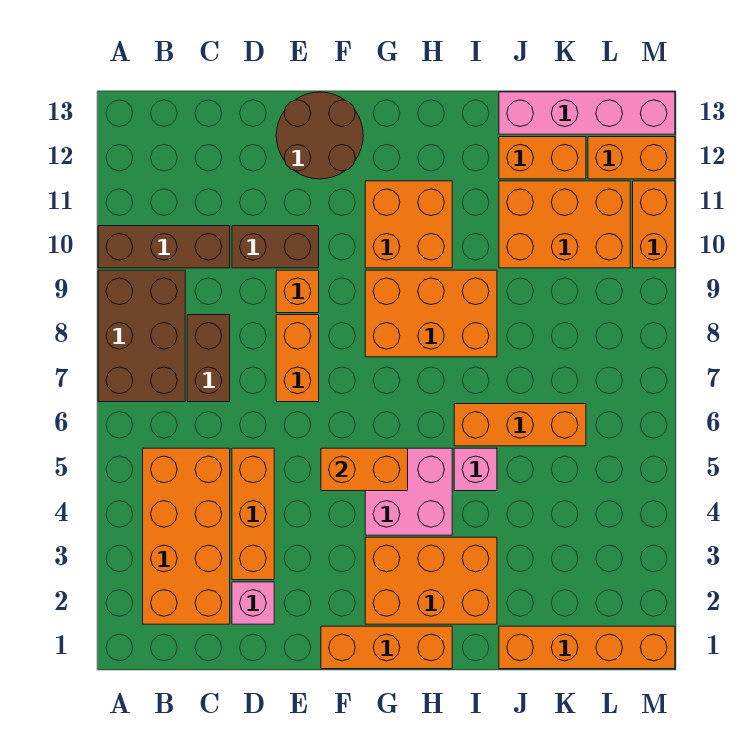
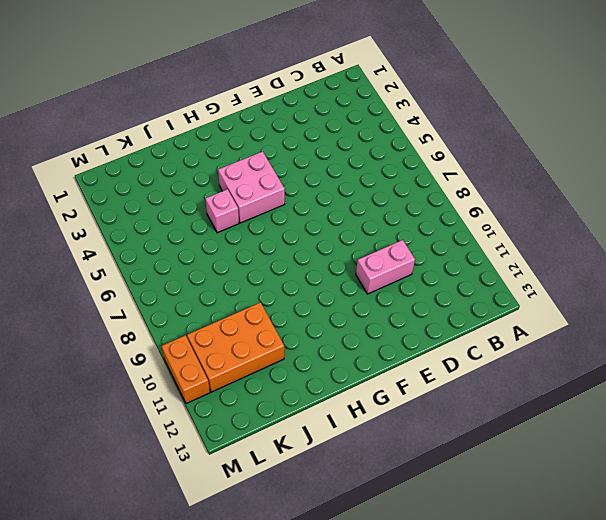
pink 1x2 brick [356,240,415,294] -> brown 1x2 brick [232,226,319,268]
none -> brown 2x3 brick [98,270,185,402]
none -> brown 1x3 brick [98,226,230,268]
none -> orange 2x4 brick [143,448,230,624]

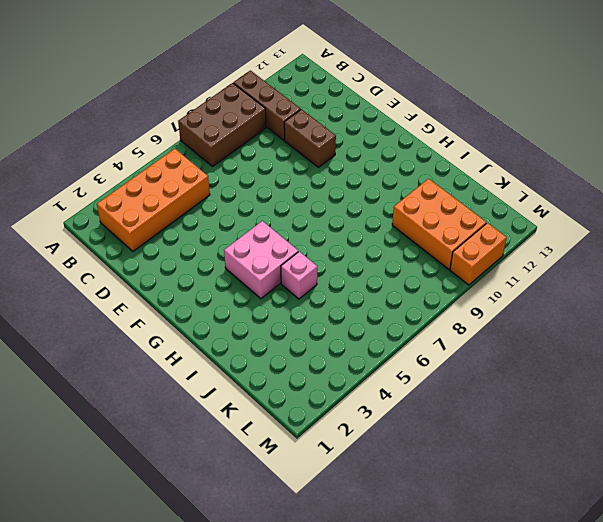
none -> brown 1x2 brick [187,315,230,402]
none -> pink 1x1 brick [232,582,274,624]
none -> orange 1x3 brick [232,448,274,580]

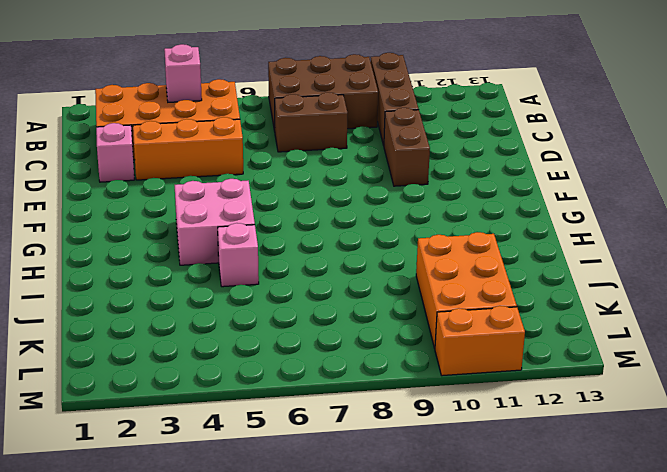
pink 1x1 brick [164,44,202,102] -> none
none -> orange 1x2 brick [276,315,319,402]
none -> orange 1x1 brick [276,270,319,313]
none -> brown 2x2 round brick [276,92,363,179]

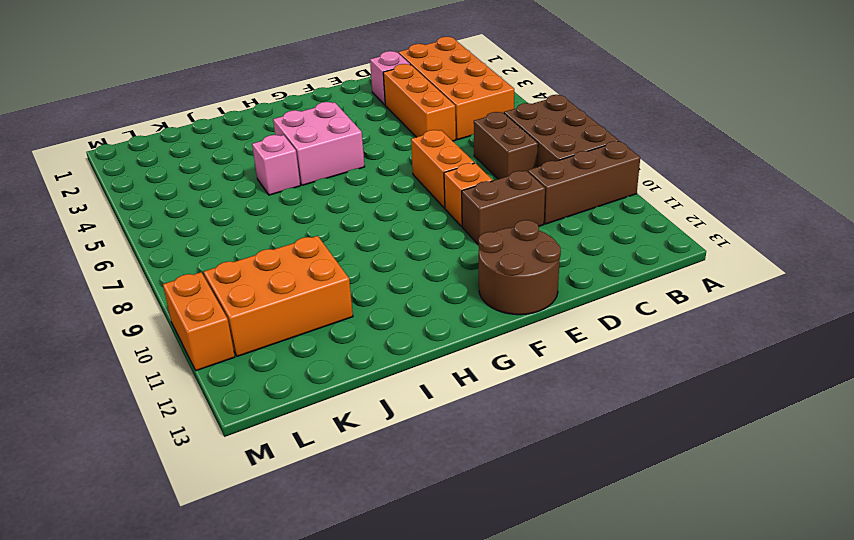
none -> orange 1x3 brick [321,626,452,669]
none -> orange 2x3 brick [365,537,497,624]
none -> orange 2x3 brick [365,270,497,357]

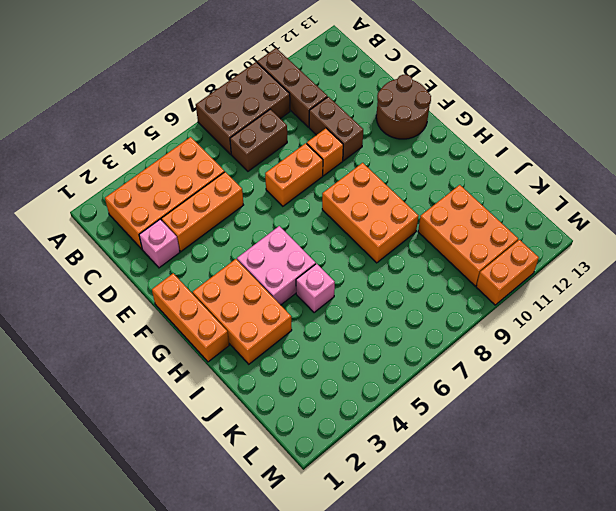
none -> orange 2x2 brick [365,181,452,268]
none -> orange 1x3 brick [454,404,586,446]
none -> orange 1x4 brick [499,626,675,669]

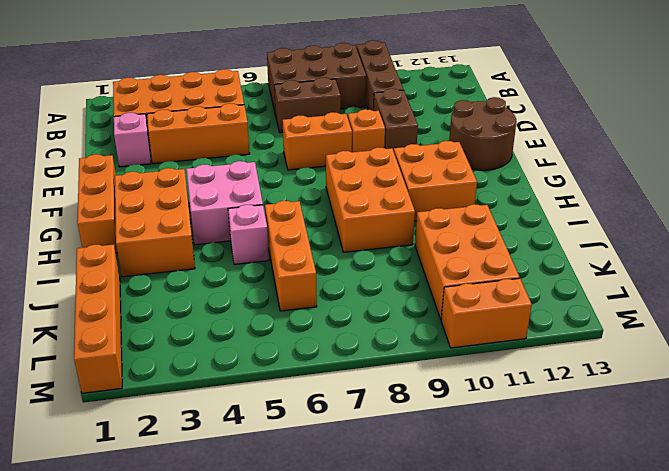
none -> orange 1x2 brick [499,137,586,179]
none -> pink 1x4 brick [499,92,675,134]
none -> orange 1x2 brick [588,137,675,179]

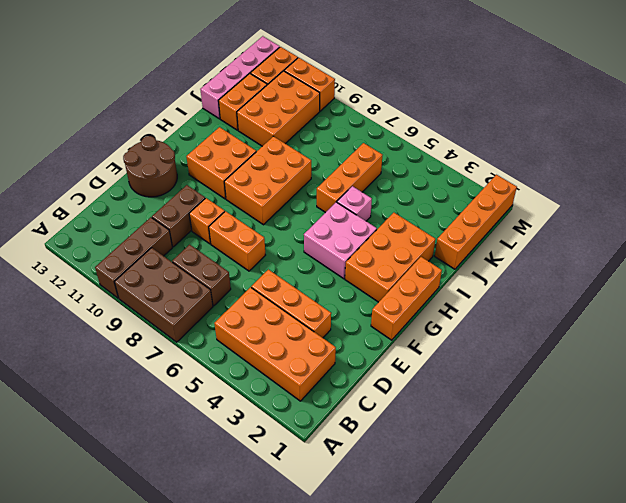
none -> pink 1x1 brick [232,582,274,624]
none -> orange 1x2 brick [321,448,408,491]

